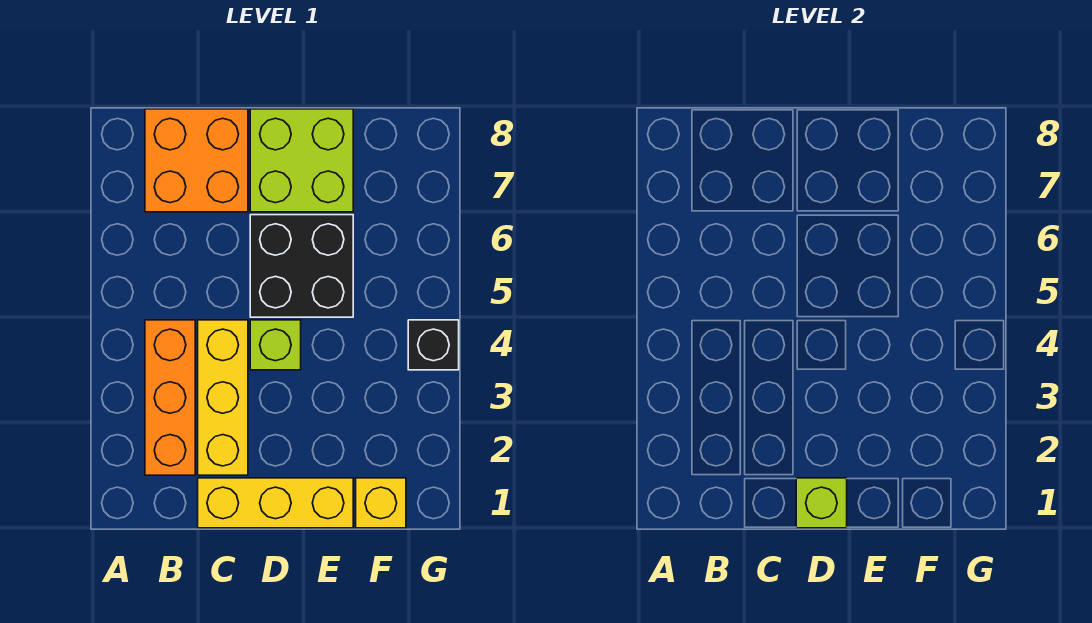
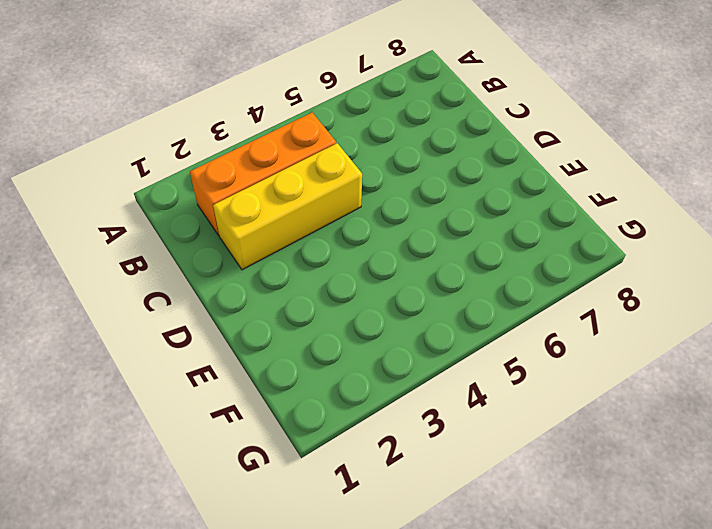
none -> orange 2x2 brick [145,109,248,212]
none -> yellow 1x3 brick [198,478,353,528]

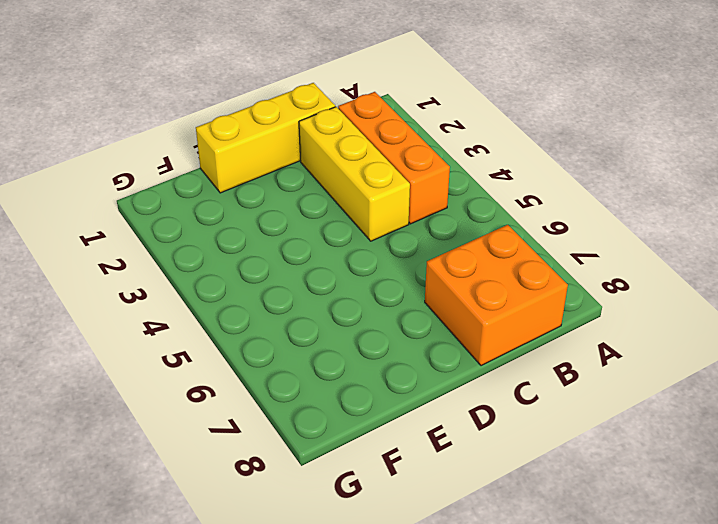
none -> lime 1x1 brick [250,320,301,370]
none -> black 2x2 brick [250,215,353,317]

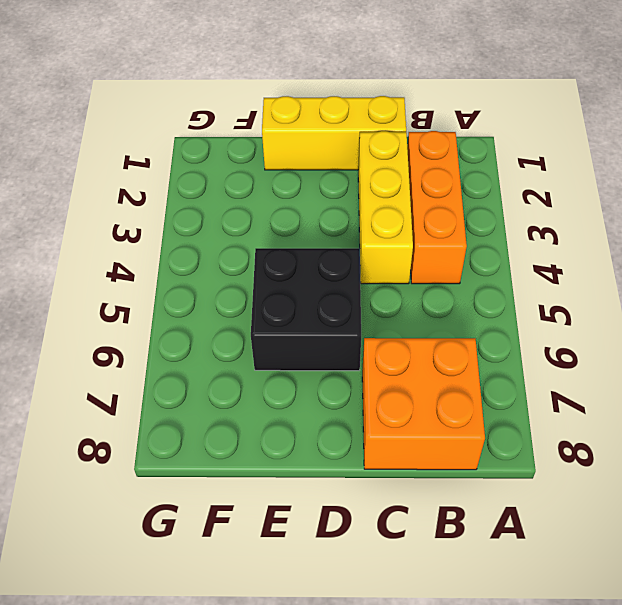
none -> lime 1x1 brick [250,320,301,370]
none -> lime 2x2 brick [250,109,353,212]

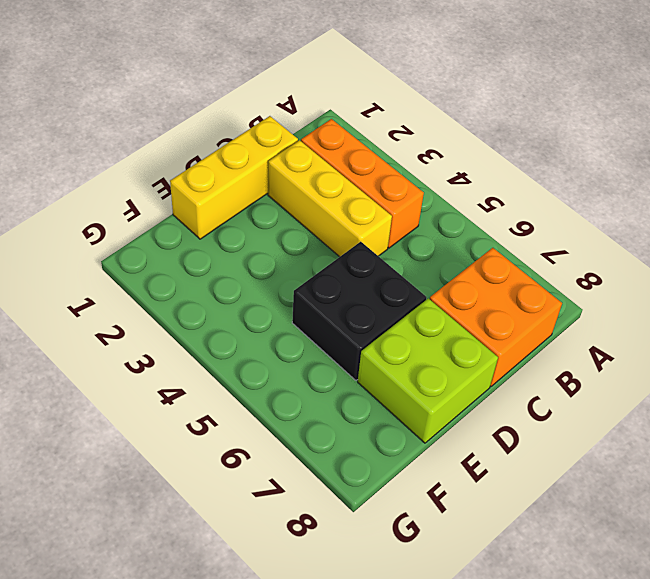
none -> lime 1x1 brick [250,320,301,370]
none -> yellow 1x1 brick [356,478,406,528]

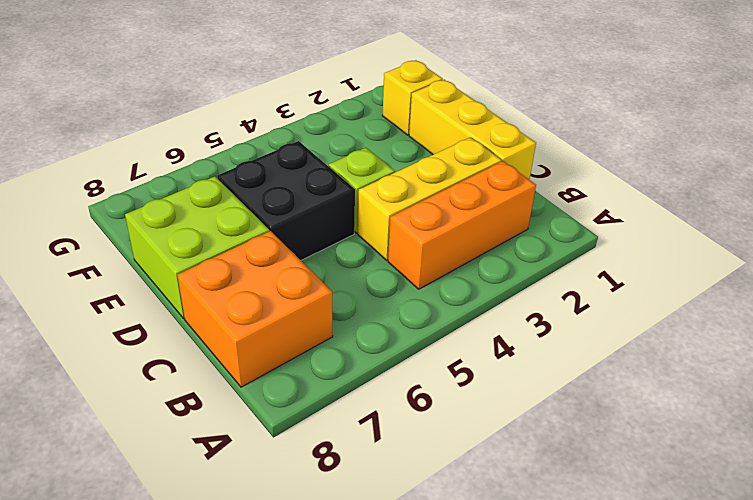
none -> black 1x1 brick [408,320,459,370]
none -> lime 1x1 brick [796,478,847,528]

